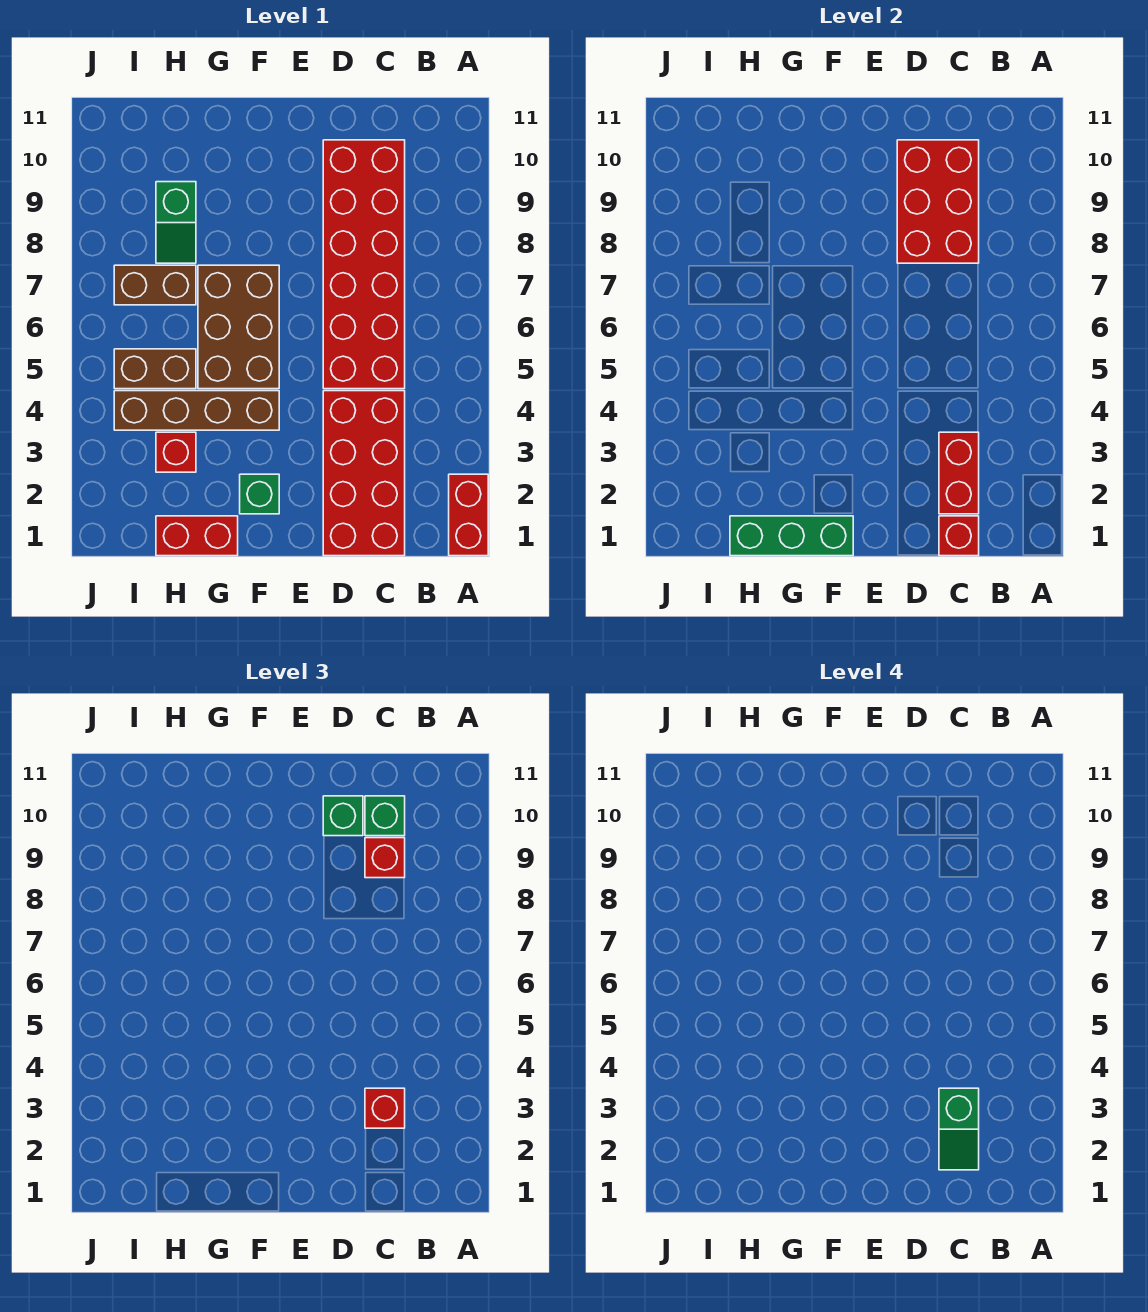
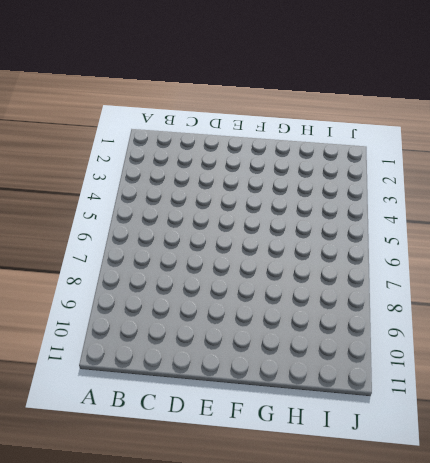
none -> red 1x2 brick [449,474,488,556]
none -> red 2x4 brick [323,391,405,556]
none -> red 2x6 brick [323,140,405,389]

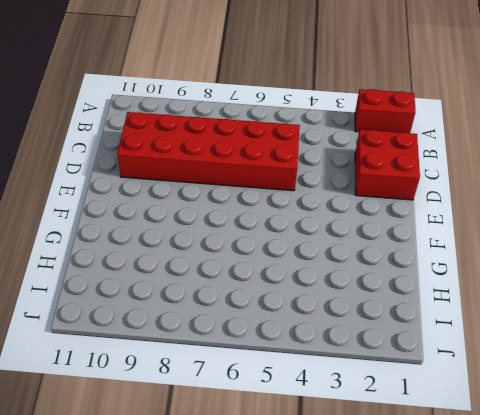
red 2x2 brick [355,130,420,200] -> red 2x4 brick [323,391,405,556]
none -> green 1x1 brick [240,474,279,514]
none -> brown 1x4 brick [114,391,279,430]
none -> brown 2x3 brick [198,265,279,389]

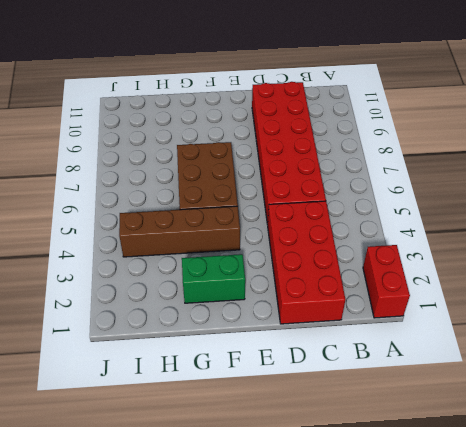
green 1x2 brick [182,254,245,303] -> green 1x1 brick [240,474,279,514]
none -> red 1x2 brick [156,516,238,556]
none -> red 1x1 brick [156,432,196,472]
none -> brown 1x2 brick [114,349,196,389]

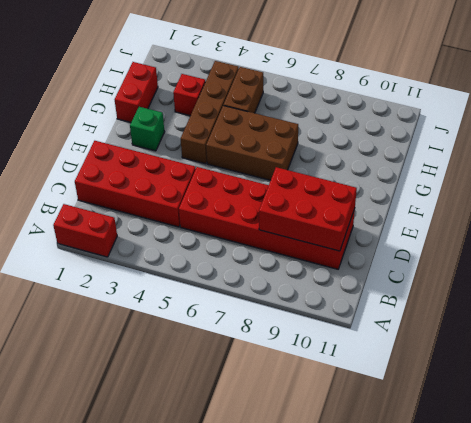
none -> brown 1x2 brick [114,265,196,305]
none -> green 1x2 slope [156,182,196,263]
none -> red 1x1 brick [939,516,979,556]

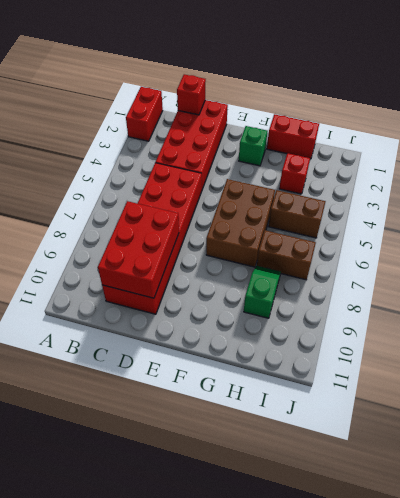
none -> brown 1x4 brick [114,391,279,430]
none -> red 1x2 brick [939,432,979,514]
none -> green 1x3 brick [730,516,853,556]

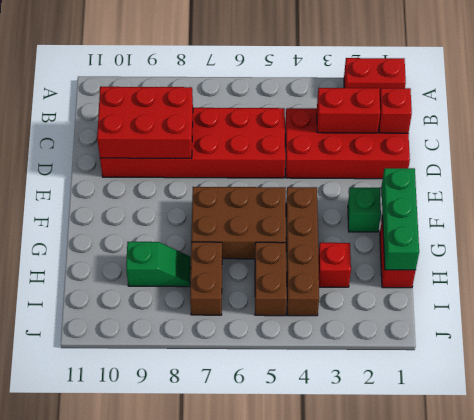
none -> red 1x1 brick [365,1088,405,1128]
none -> red 1x1 brick [365,838,405,878]
none -> green 1x1 brick [365,796,405,836]

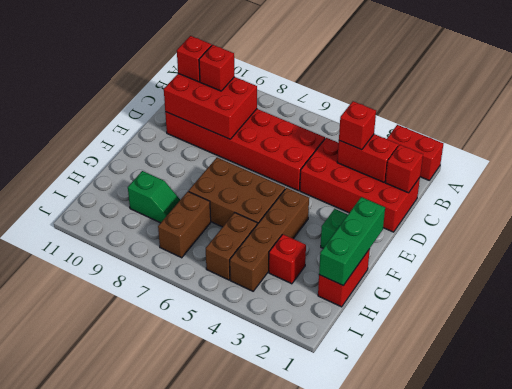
red 1x1 brick [177,36,212,82] -> green 1x1 brick [365,796,405,836]
none -> green 1x1 brick [323,796,363,836]
none -> green 1x2 slope [939,1088,979,1170]

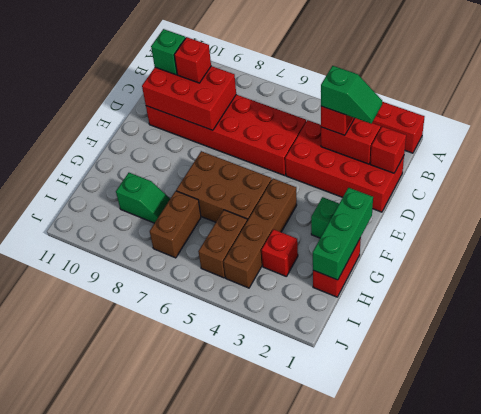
none -> green 1x1 brick [323,796,363,836]

